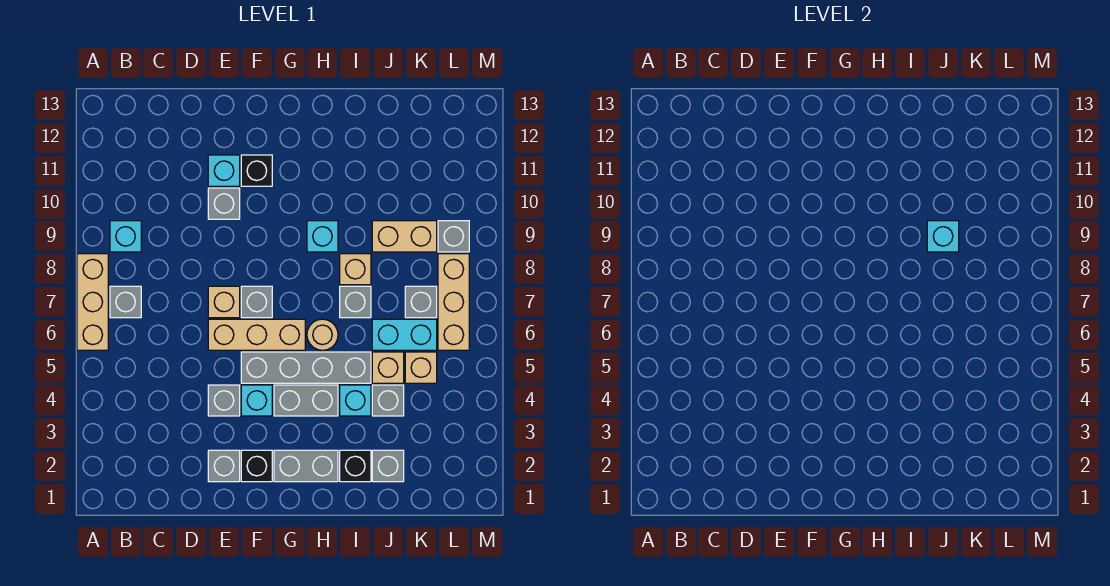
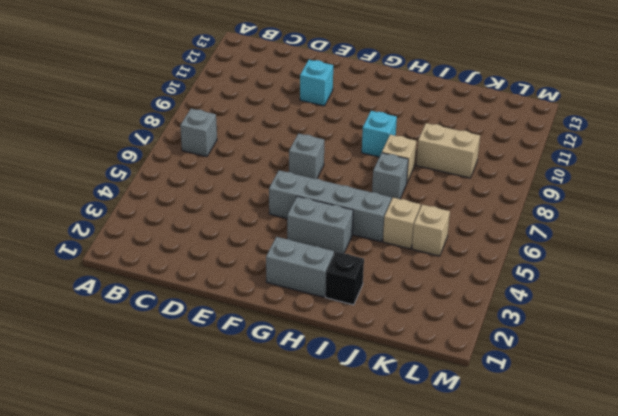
none -> tan 1x3 brick [77,254,108,350]
none -> cyan 1x1 brick [110,221,141,252]
none -> grey 1x1 brick [208,450,240,482]
none -> grey 1x1 brick [208,385,240,416]

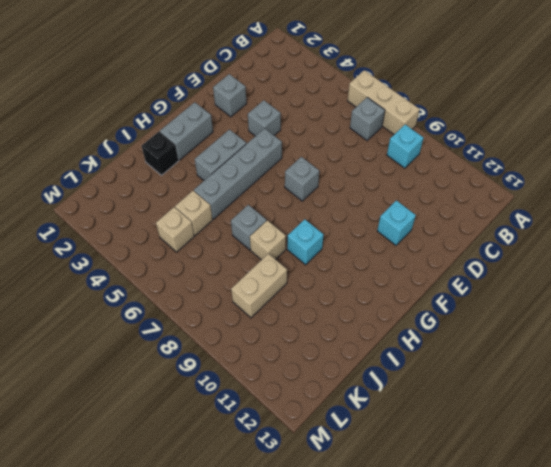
none -> tan 1x3 brick [208,319,305,350]
none -> tan 1x1 brick [208,286,240,318]
none -> grey 1x1 brick [208,188,240,219]
none -> black 1x1 brick [241,450,272,482]

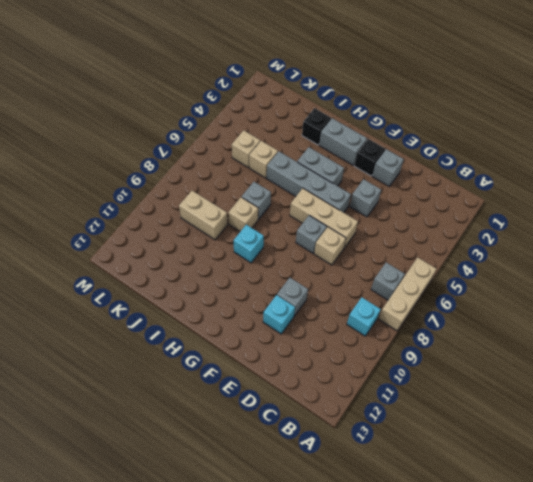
none -> cyan 1x1 brick [241,385,272,416]
none -> black 1x1 brick [241,155,272,186]
none -> tan 1x1 round brick [307,319,338,350]
none -> cyan 1x1 brick [340,385,371,416]

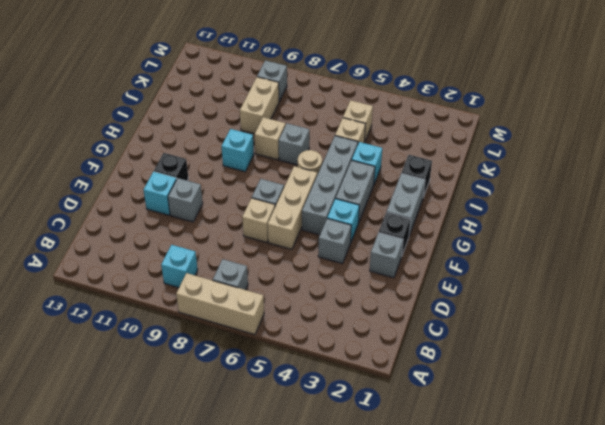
none -> grey 1x1 brick [372,450,404,482]
none -> grey 1x1 brick [372,385,404,416]
none -> cyan 1x2 brick [372,319,437,350]
none -> grey 1x1 brick [405,286,437,318]

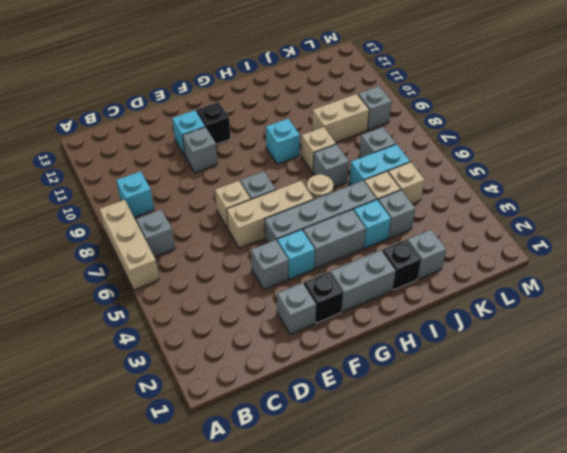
none -> tan 1x3 brick [438,254,469,350]
none -> cyan 1x1 brick [927,221,959,252]

